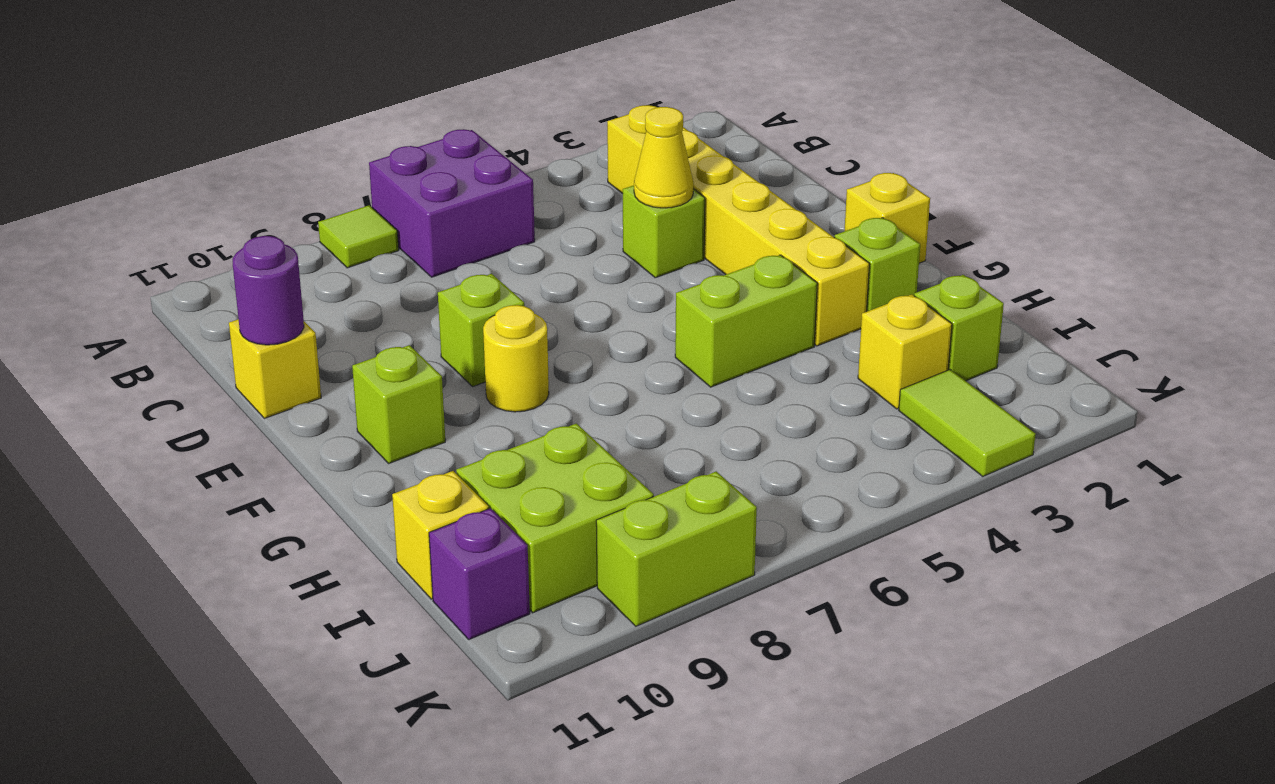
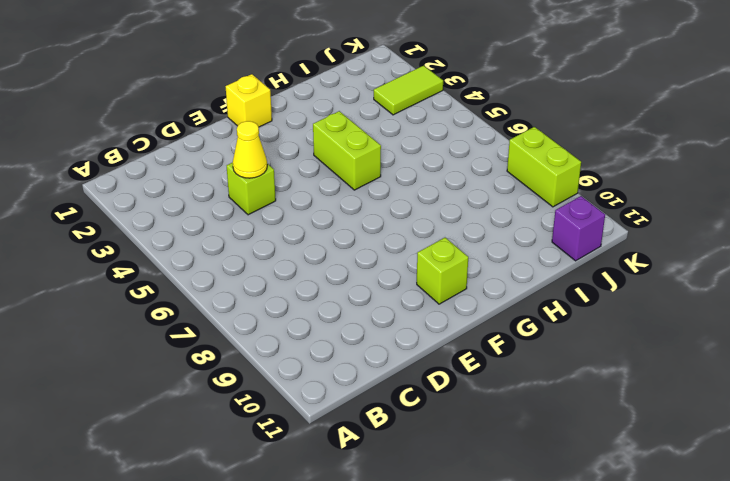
none -> purple 2x2 brick [369,129,535,277]
none -> lime 1x1 tile [318,205,399,268]
none -> yellow 1x6 brick [607,105,869,346]

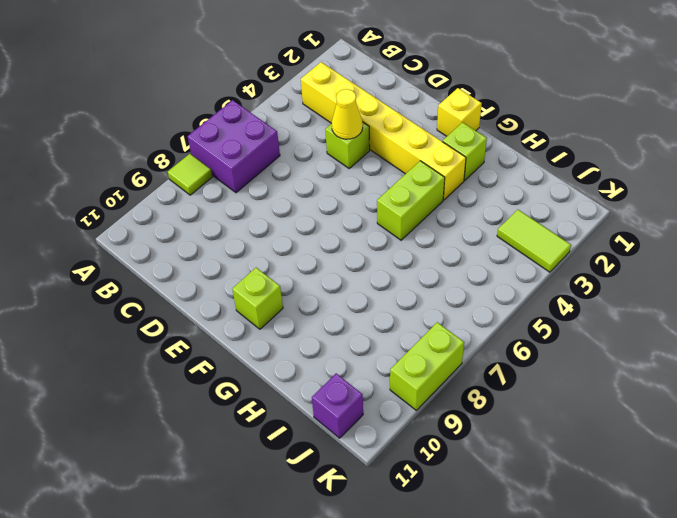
none -> yellow 1x1 brick [229,319,321,418]
none -> lime 1x1 brick [438,274,524,386]
none -> yellow 1x1 round brick [483,305,549,412]

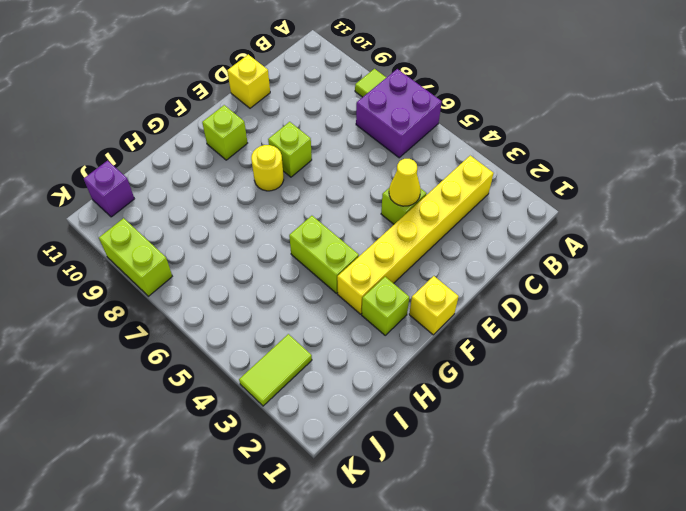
none -> lime 1x1 brick [914,275,1004,381]
none -> yellow 1x1 brick [858,295,952,409]
none -> lime 2x2 brick [456,423,654,613]

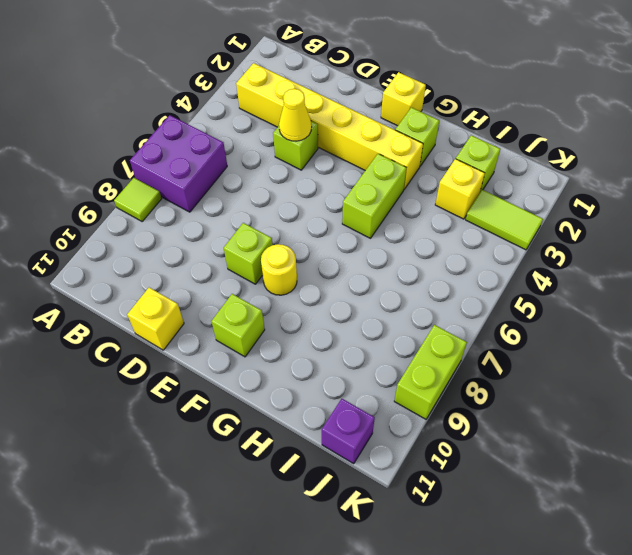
none -> lime 2x2 brick [456,423,654,613]
none -> yellow 1x1 brick [392,471,489,599]
none -> purple 1x1 round brick [233,236,304,345]

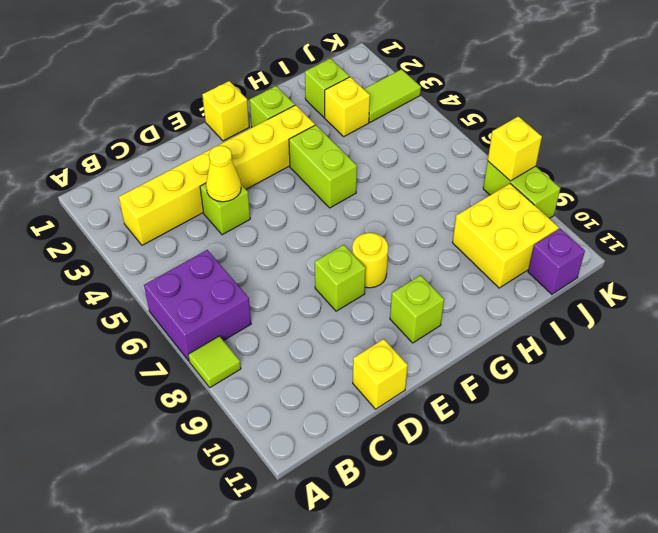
yellow 2x2 brick [453,184,559,288] -> lime 2x2 brick [456,423,654,613]
yellow 1x1 brick [488,116,542,181] -> yellow 1x1 brick moved to [392,471,489,599]
none -> purple 1x1 round brick [233,236,304,345]

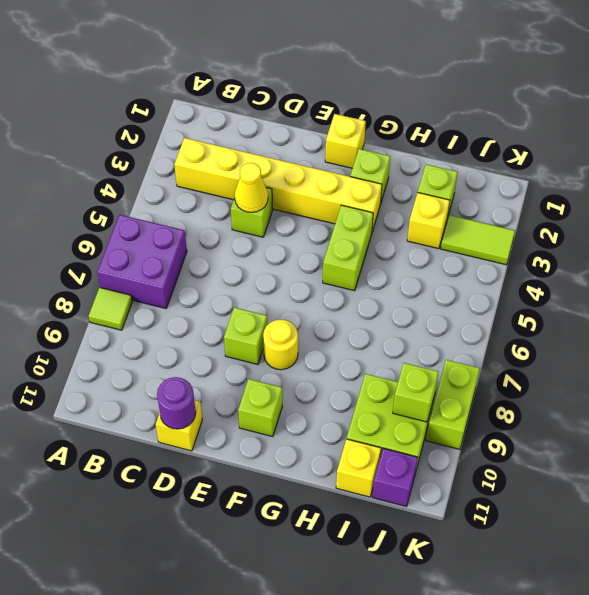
lime 1x1 brick [393,363,439,422] -> none

